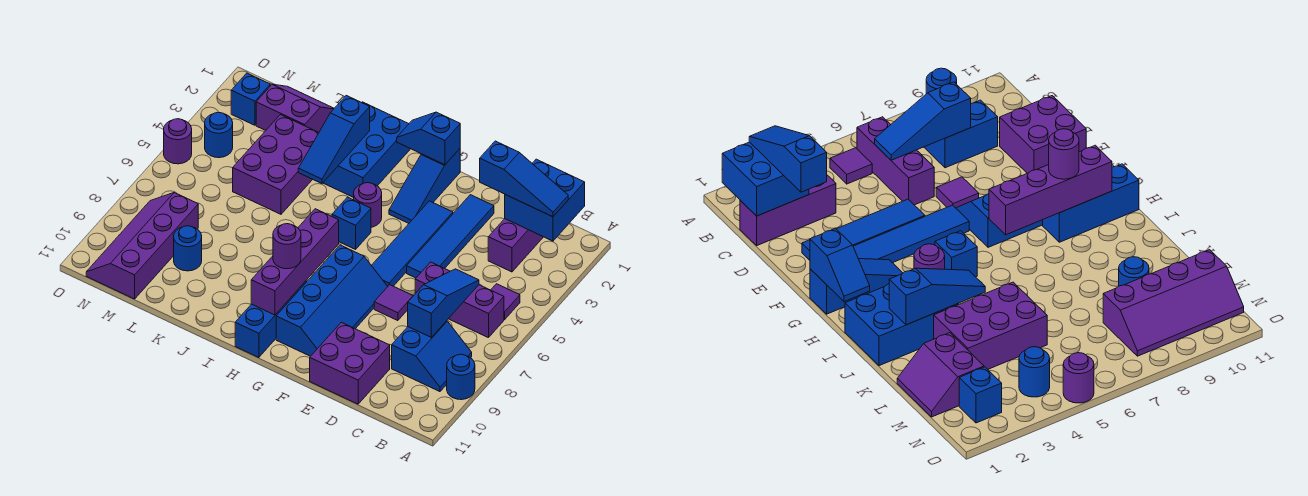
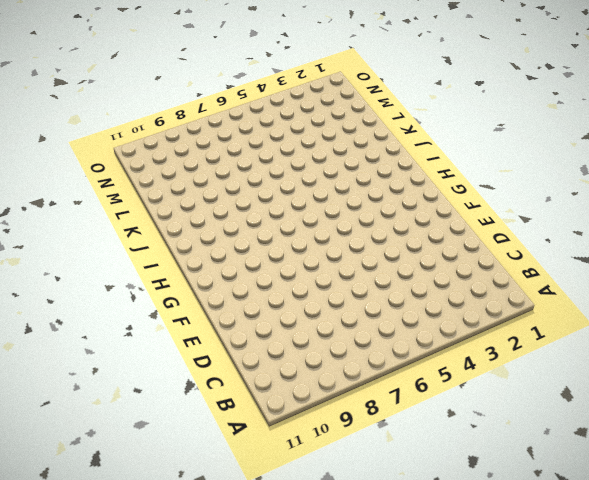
none -> blue 1x1 round brick [447,354,475,400]
none -> purple 1x1 tile [491,284,520,320]
none -> purple 1x3 brick [415,262,504,338]

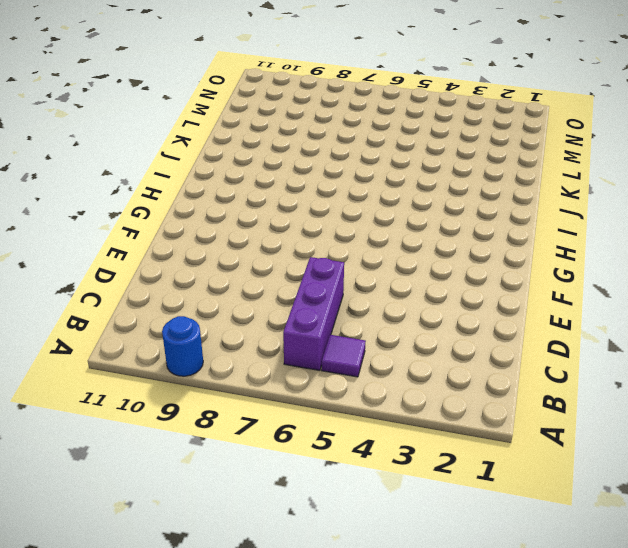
none -> blue 2x2 slope [392,321,472,392]
none -> purple 1x3 brick [488,219,543,272]
none -> purple 2x2 brick [310,322,390,404]

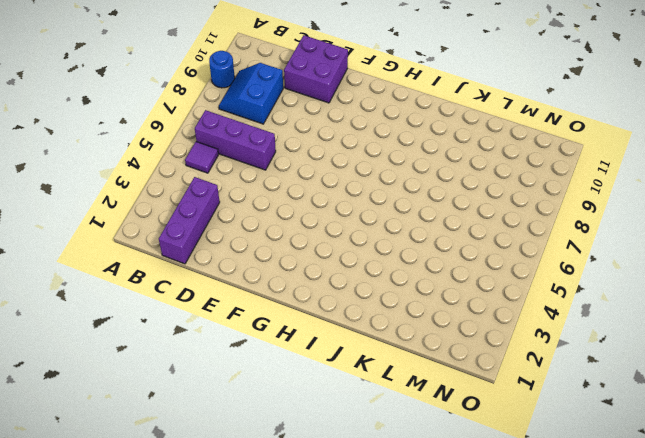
none -> blue 1x4 tile [407,195,494,278]
none -> purple 1x1 tile [374,285,413,321]
none -> blue 1x4 tile [371,201,453,286]

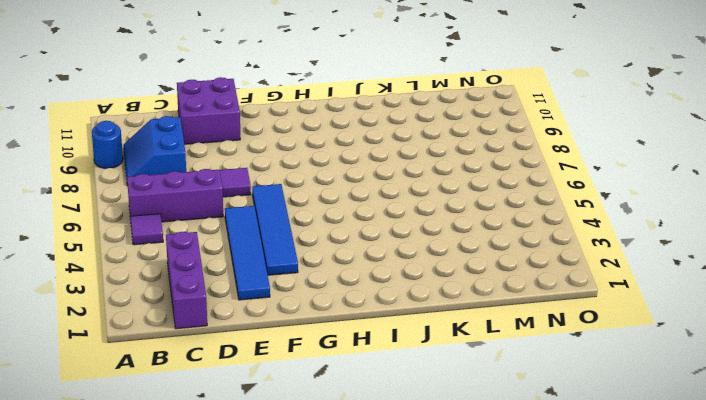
none -> blue 2x4 slope [276,245,388,356]
none -> blue 1x3 slope [389,149,460,223]
none -> purple 1x1 round brick [354,183,382,227]

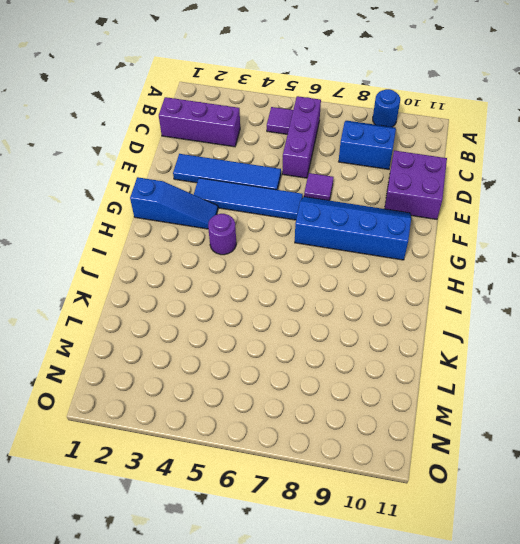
none -> blue 1x1 brick [332,197,371,249]
none -> blue 1x3 brick [235,281,306,358]
none -> blue 2x3 brick [323,102,410,197]

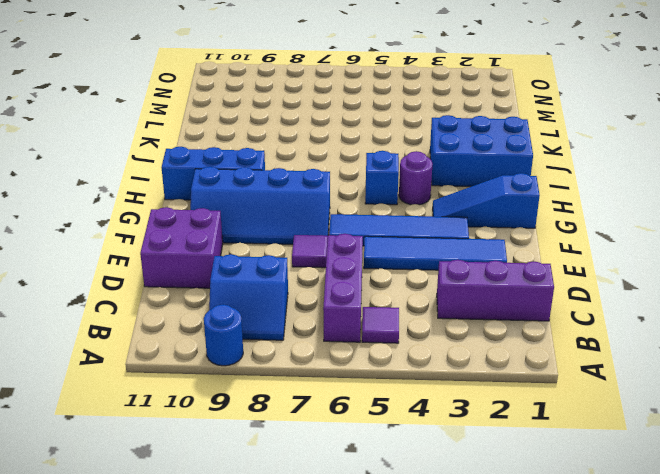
none -> purple 2x3 brick [233,115,319,214]
none -> purple 2x2 slope [256,84,334,132]
none -> blue 1x1 round brick [174,226,202,271]

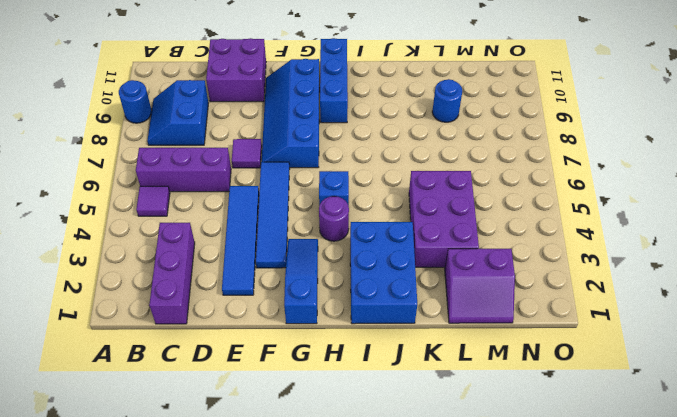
none -> purple 2x4 slope [86,193,198,299]
none -> blue 1x1 brick [231,73,270,125]
none -> blue 1x1 round brick [205,112,233,158]

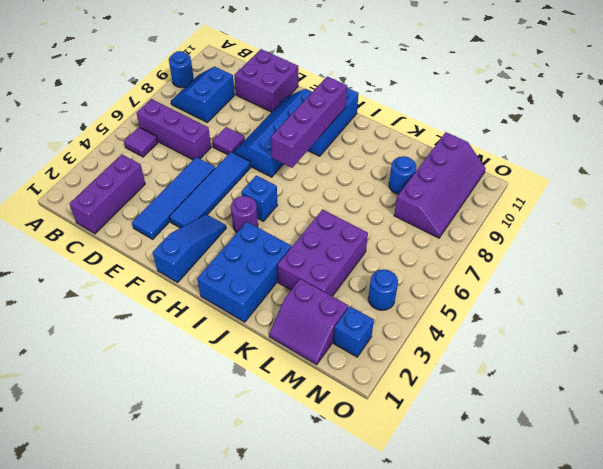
none -> purple 1x1 round brick [164,119,192,164]
none -> blue 2x2 brick [505,159,585,241]
none -> blue 1x3 slope [408,269,479,337]

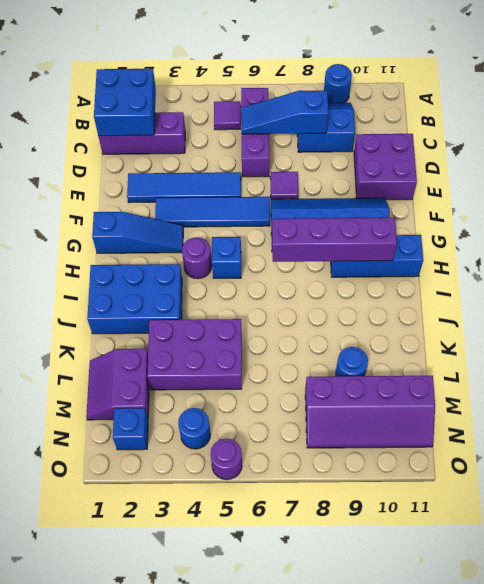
none -> blue 1x2 slope [397,112,460,165]
none -> blue 1x3 slope [298,96,370,184]
none -> blue 1x3 slope [480,141,568,217]

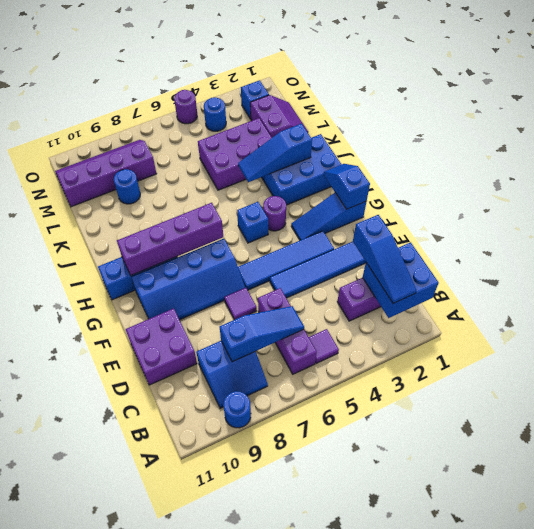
none -> purple 1x1 round brick [273,224,301,269]

